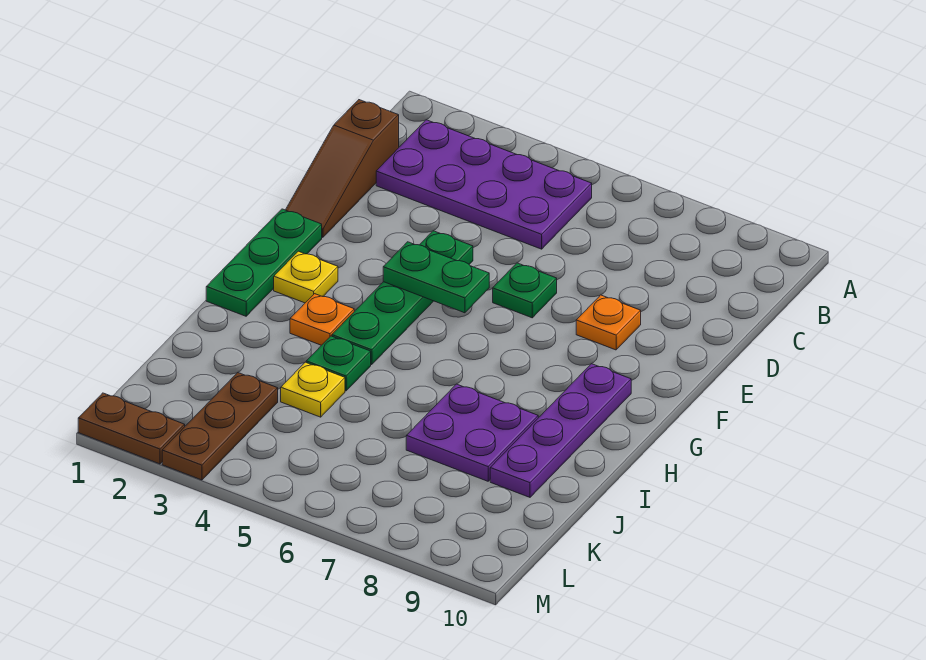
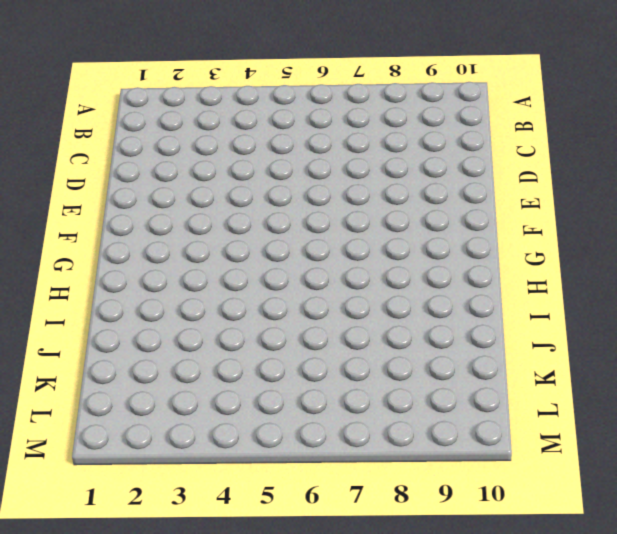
none -> purple 2x4 plate [376,120,592,249]
none -> brown 1x3 slope [286,100,399,237]
none -> green 1x4 plate [332,231,473,365]

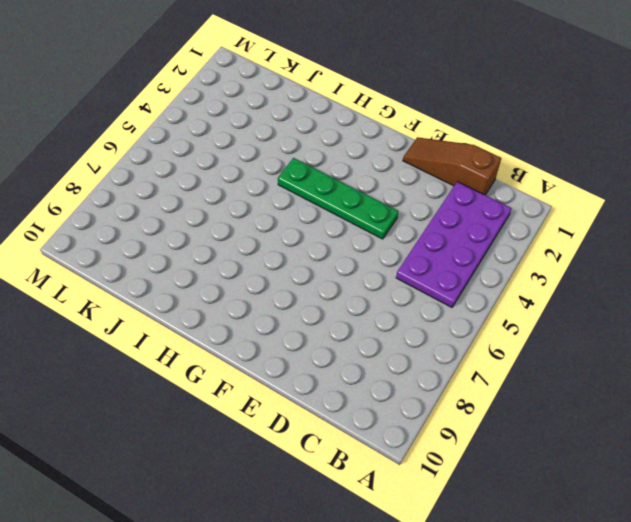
none -> green 1x1 plate [493,263,557,318]
none -> orange 1x1 plate [576,295,641,350]
none -> green 1x3 plate [206,209,322,316]

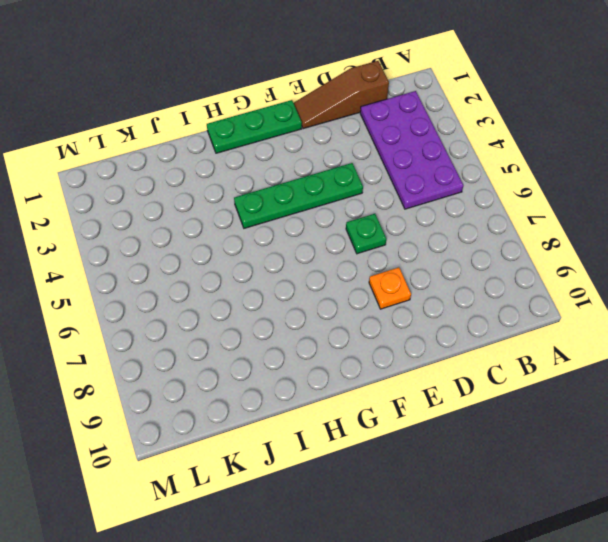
none -> yellow 1x1 plate [274,251,338,303]
none -> purple 1x4 plate [490,364,631,497]
none -> orange 1x1 plate [290,294,354,345]

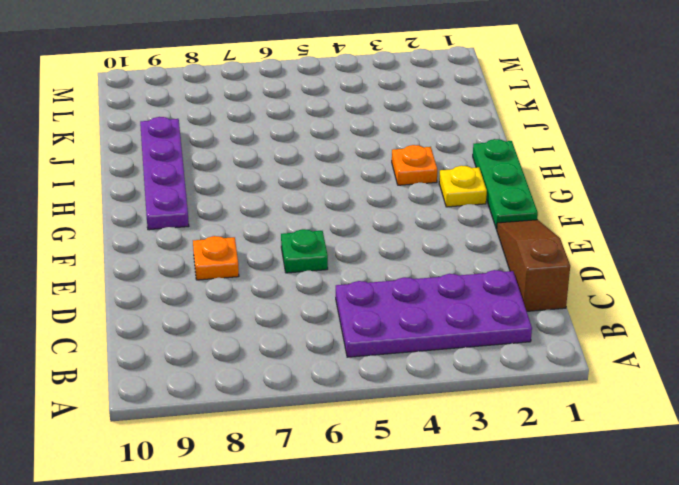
none -> green 1x4 plate [332,231,473,365]
none -> green 1x1 plate [306,336,371,391]
none -> purple 2x2 plate [406,384,538,481]

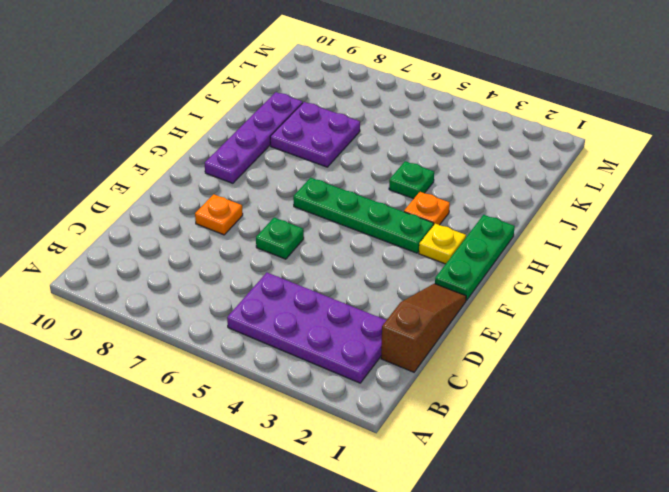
green 1x4 plate [293,178,434,253] -> green 1x4 plate turned to [332,231,473,365]
none -> yellow 1x1 plate [281,362,345,417]
none -> brown 1x3 plate [162,373,278,480]
none -> brown 1x2 plate [78,393,185,464]

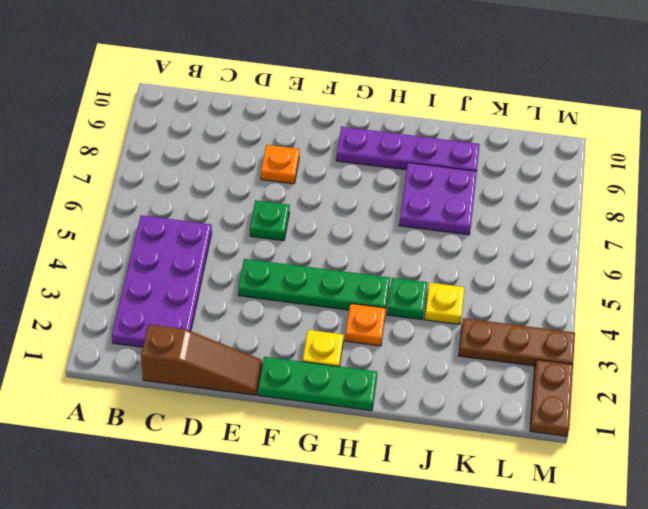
none -> green 1x2 plate [383,242,489,313]

